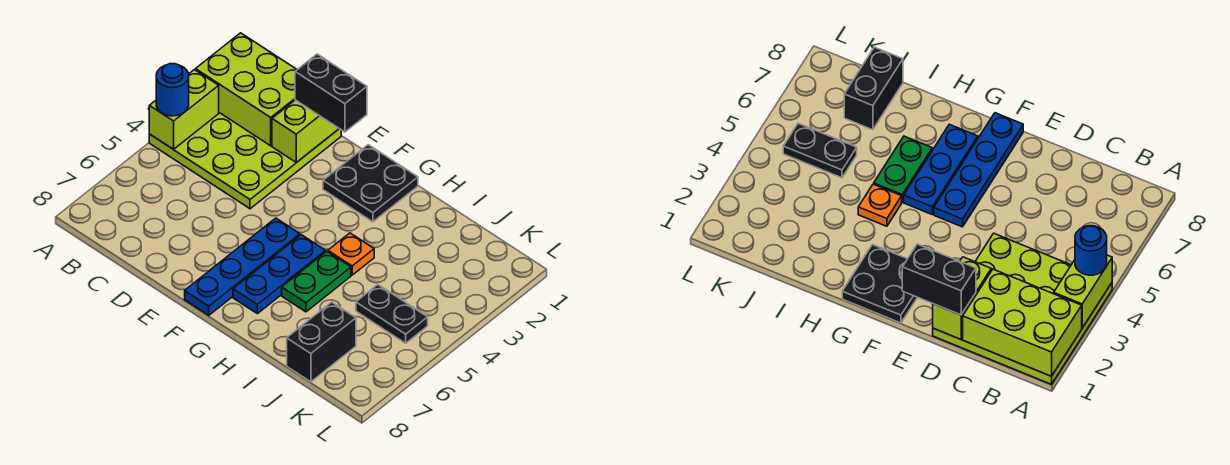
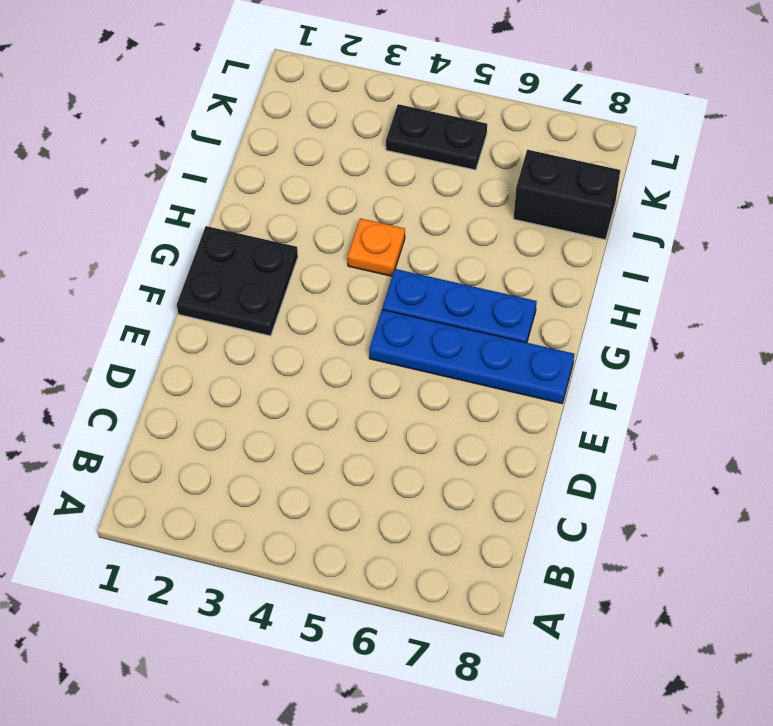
black 1x2 plate [386,104,487,170] -> black 1x2 plate turned to [356,285,428,343]
none -> lime 4x4 plate [149,113,341,209]
none -> green 1x2 plate [282,251,351,312]
none -> lime 2x3 brick [196,33,297,146]

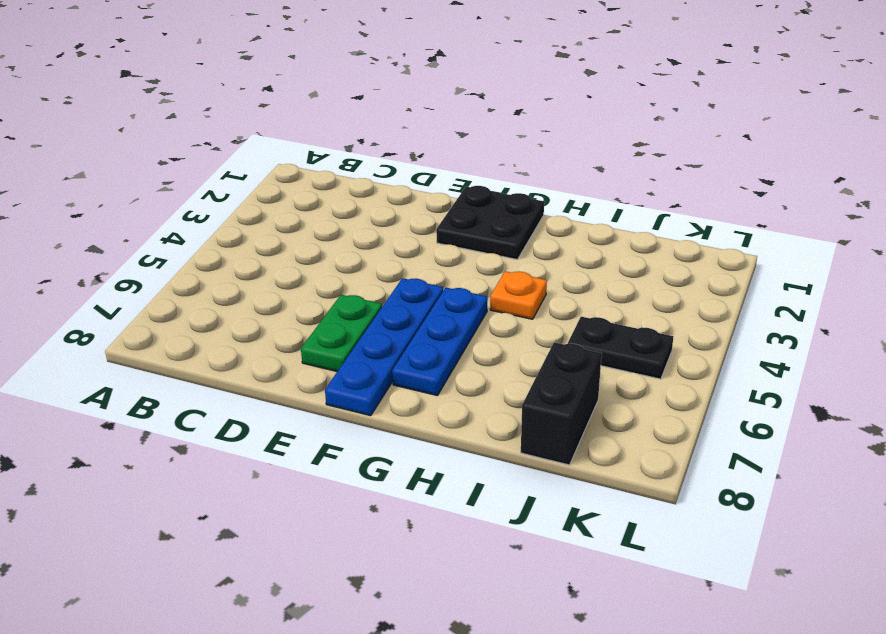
green 1x2 plate [301,295,382,371] -> green 1x2 plate moved to [282,251,351,312]
none -> lime 4x4 plate [149,113,341,209]
none -> lime 2x3 brick [196,33,297,146]
none -> lime 1x2 brick [149,70,219,149]

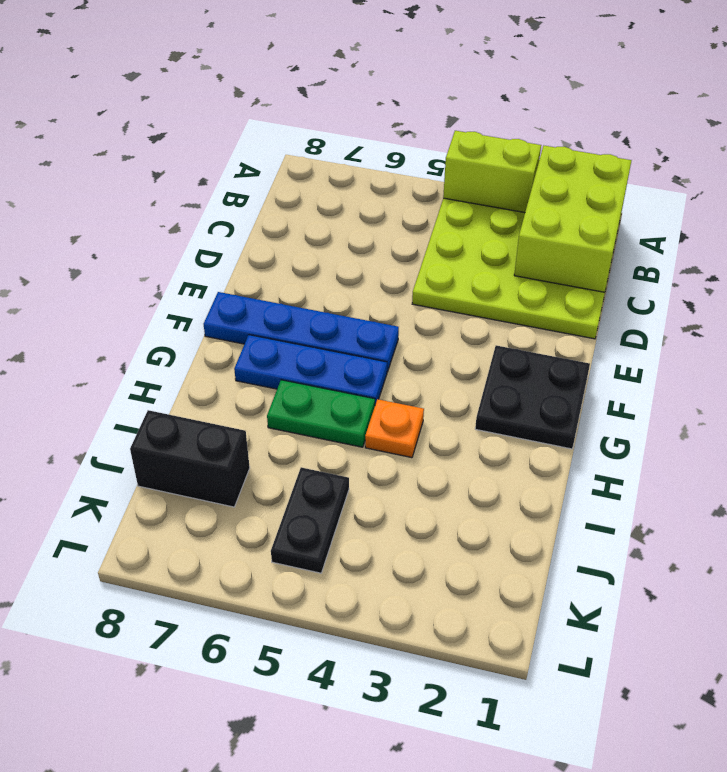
none -> lime 1x2 brick [272,100,339,163]
none -> blue 1x1 round brick [156,64,189,116]
none -> black 1x2 brick [295,54,367,132]

